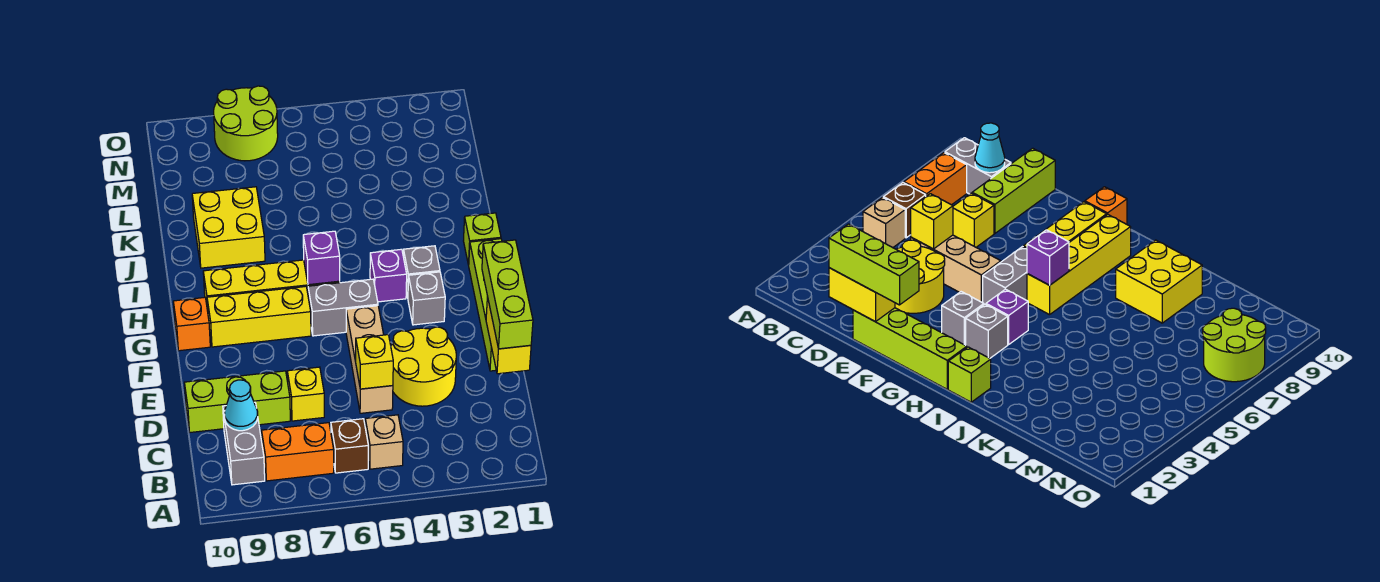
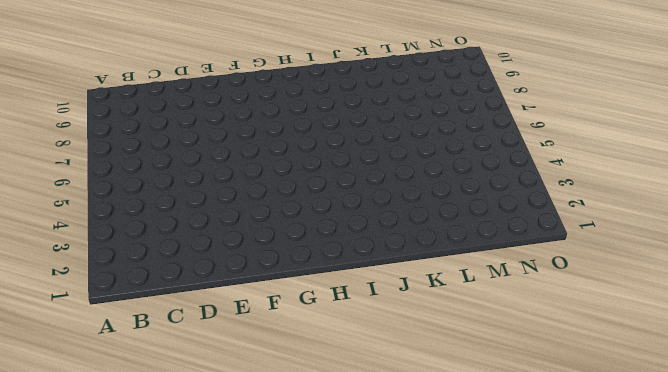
none -> tan 1x1 brick [365,415,403,469]
none -> brown 1x1 brick [331,419,368,473]
none -> orange 1x2 brick [262,423,334,481]

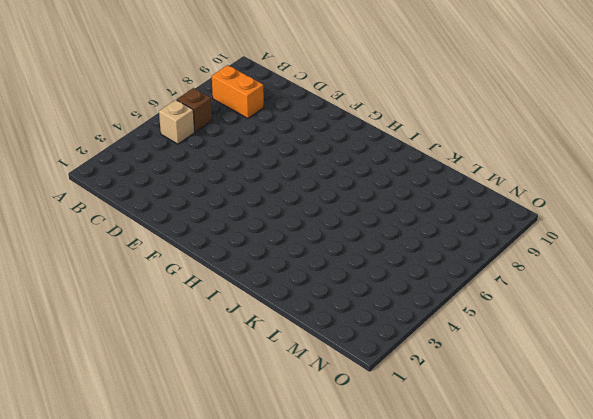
orange 1x2 brick [212,65,264,118] -> orange 1x2 brick turned to [262,423,334,481]
none -> grey 1x2 brick [223,402,265,485]
none -> yellow 2x2 round brick [391,327,456,406]
none -> tan 1x3 brick [346,306,393,413]

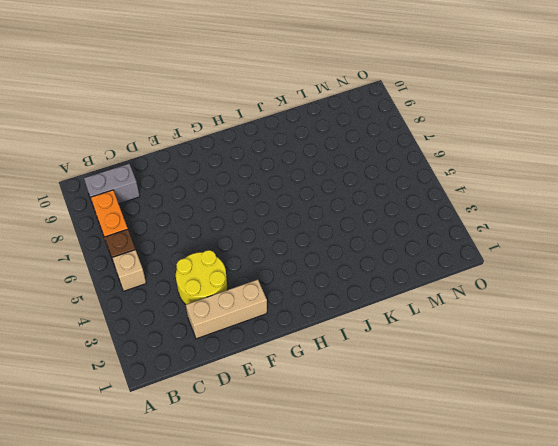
tan 1x3 brick [186,280,267,339] -> tan 1x3 brick moved to [346,306,393,413]
none -> yellow 1x1 brick [287,367,324,421]
none -> lime 1x3 brick [184,371,290,432]
none -> lime 1x4 brick [469,239,502,371]

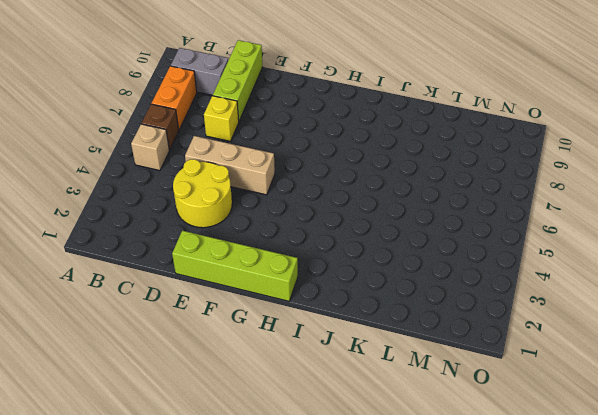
none -> grey 1x1 brick [408,272,445,325]
none -> grey 1x2 brick [308,279,378,336]
none -> yellow 1x3 brick [207,287,311,347]

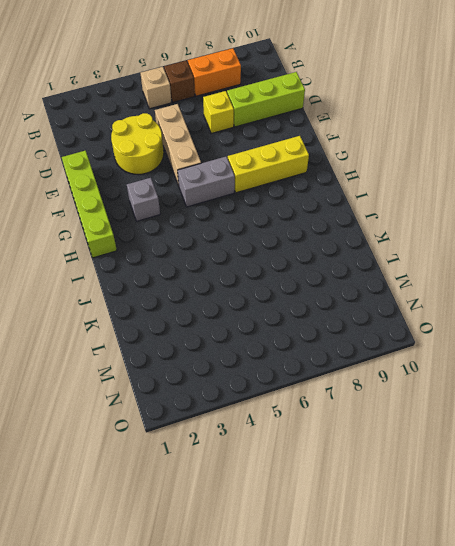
none -> grey 1x2 brick [223,402,265,485]
none -> orange 1x1 brick [173,298,210,351]
none -> grey 1x1 brick [403,246,440,297]

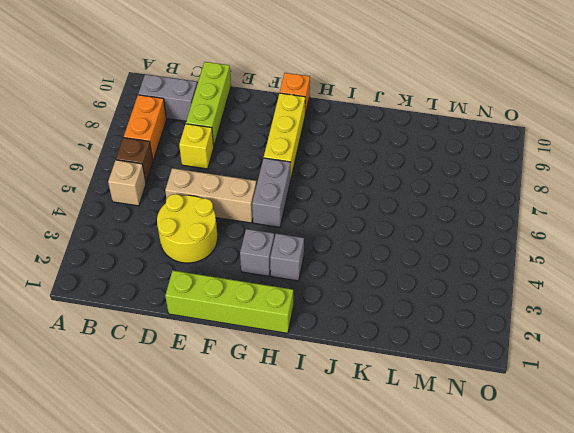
none -> purple 1x1 brick [370,249,407,302]
none -> yellow 1x4 brick [203,260,340,311]
none -> lime 1x1 brick [464,213,501,265]

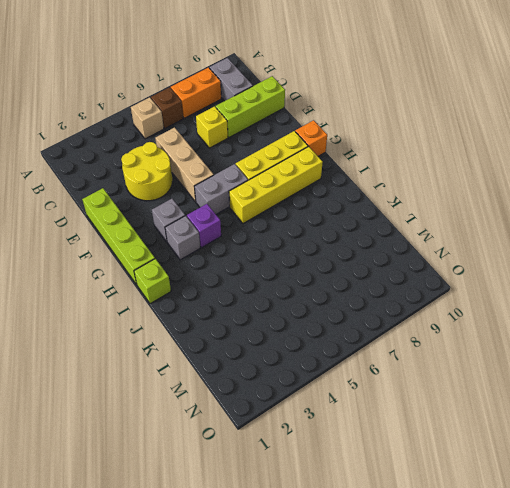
none -> yellow 2x2 brick [192,187,265,268]
none -> lime 2x2 round brick [214,86,278,161]
none -> cyan 1x1 cone [225,380,258,431]

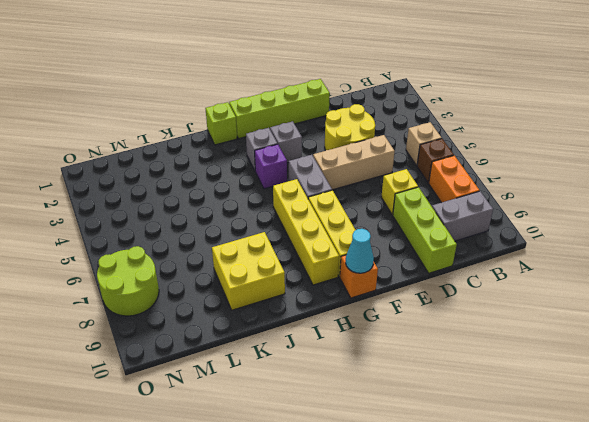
cyan 1x1 cone [346,229,374,273] -> cyan 1x1 cone moved to [225,380,258,431]
none -> yellow 1x2 brick [486,296,531,374]
none -> yellow 1x1 brick [356,335,393,389]
none -> purple 1x1 brick [303,231,340,285]

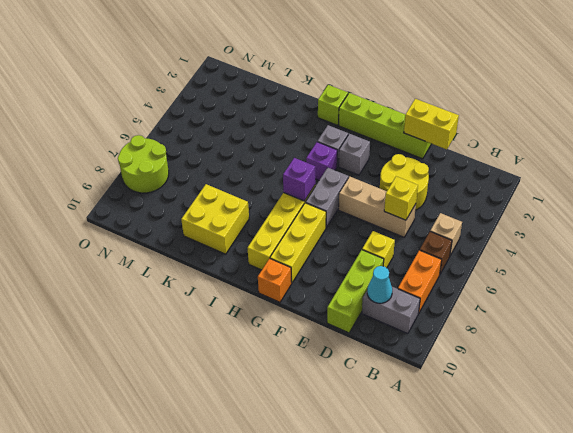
none -> lime 1x3 brick [482,240,533,349]

